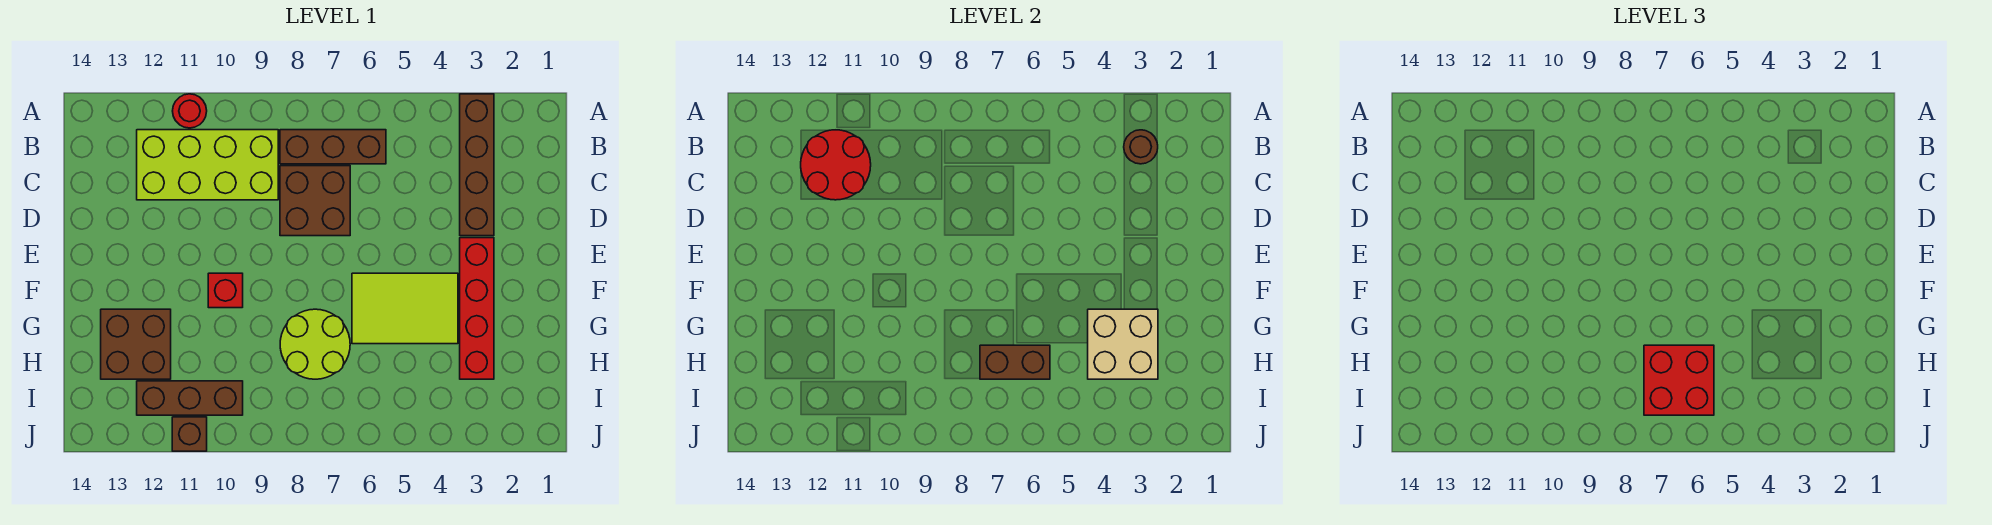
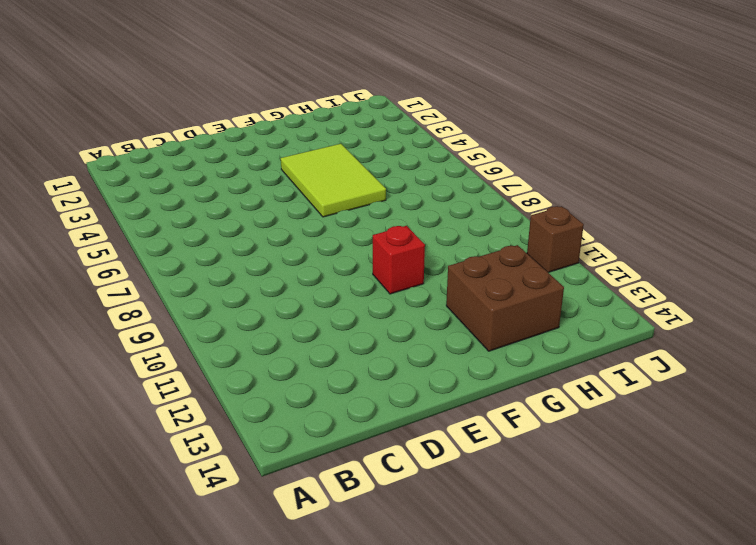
none -> brown 1x4 brick [460,94,494,236]
none -> red 1x1 round brick [173,94,207,128]
none -> brown 1x3 brick [280,130,386,164]

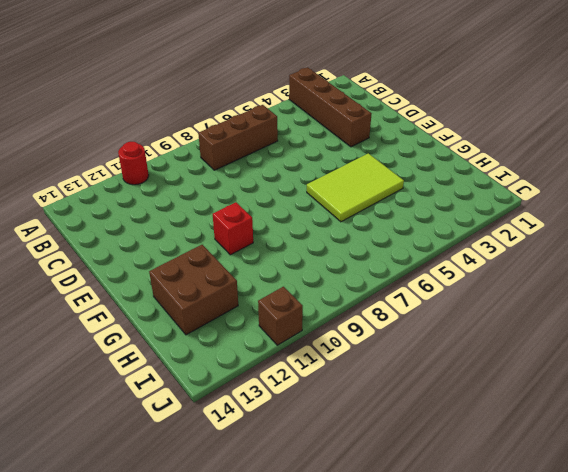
none -> lime 2x4 brick [137,130,278,200]
none -> brown 2x2 brick [280,166,350,236]
none -> red 1x4 brick [460,238,494,379]

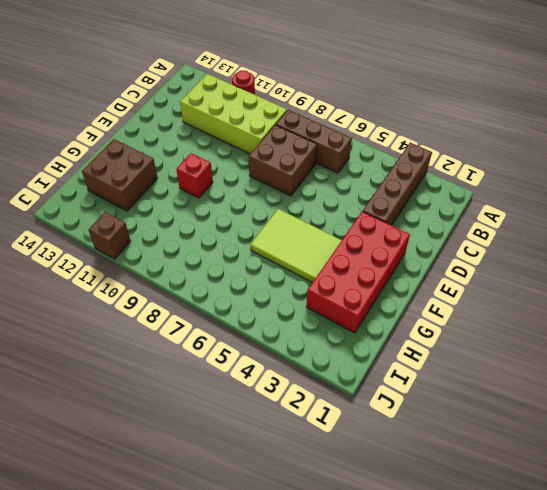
red 2x4 brick [306,211,410,333] -> red 1x4 brick [460,238,494,379]
none -> lime 2x2 round brick [280,309,350,379]
none -> brown 1x3 brick [137,381,243,415]
none -> brown 1x1 round brick [1124,130,1158,164]

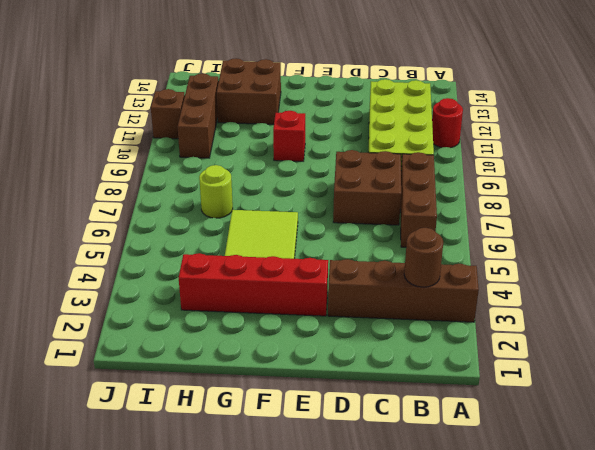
lime 1x1 round brick [199,165,233,218] -> lime 2x2 round brick [280,309,350,379]
none -> red 2x2 round brick [801,130,871,200]
none -> tan 2x2 brick [1088,309,1158,379]
none -> brown 1x2 brick [980,345,1050,379]

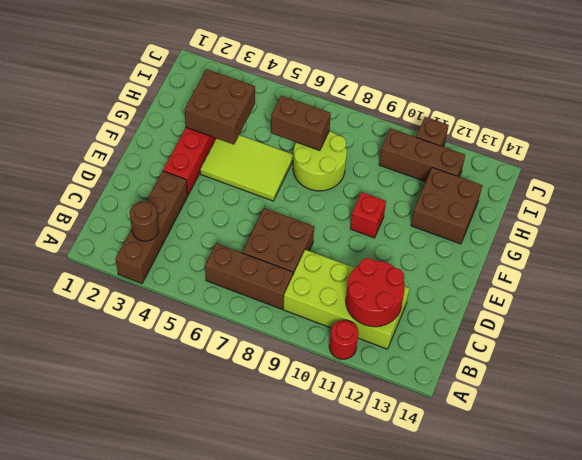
brown 2x2 brick [184,69,255,145] -> tan 2x2 brick [1088,309,1158,379]
none -> red 2x2 brick [1644,345,1714,415]

